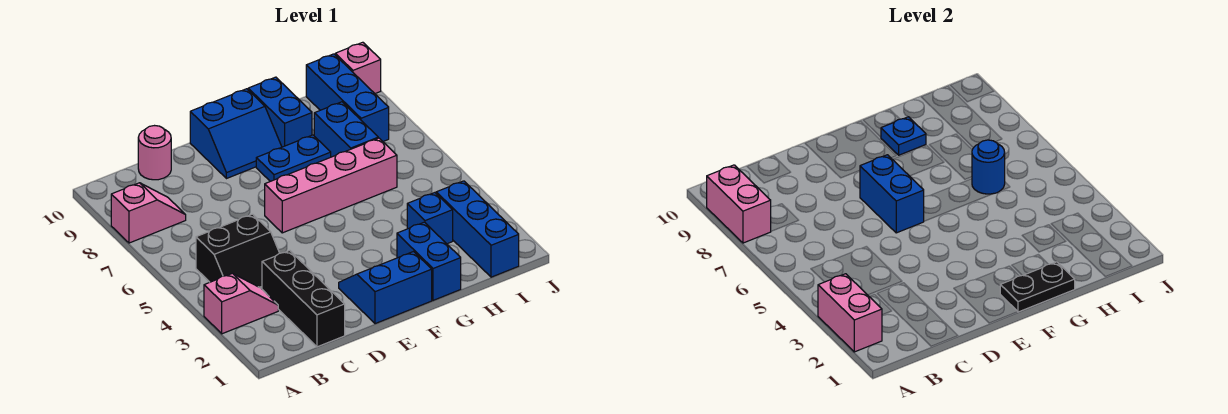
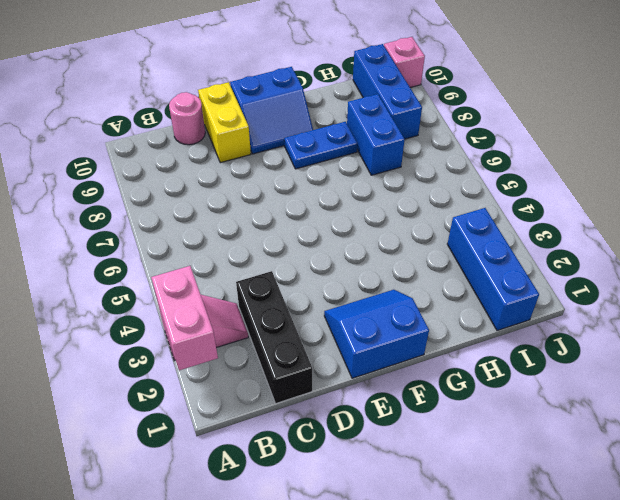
yellow 1x2 brick [198,82,251,163] -> none
none -> pink 1x2 slope [111,183,186,243]
none -> black 2x2 slope [196,214,279,289]
none -> pink 1x4 brick [265,138,397,233]

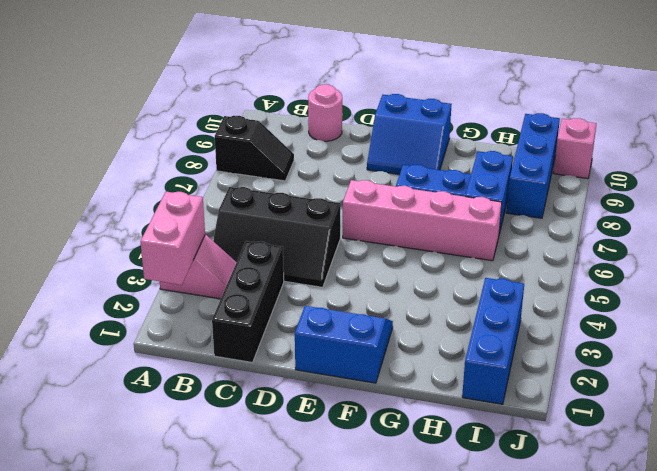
black 1x2 slope [215,116,294,181] -> pink 1x2 slope [111,183,186,243]
black 2x3 slope [213,187,341,287] -> black 2x2 slope [196,214,279,289]
none -> blue 1x2 brick [397,222,461,300]
none -> blue 1x2 brick [248,77,312,147]
none -> blue 1x1 brick [407,193,453,244]

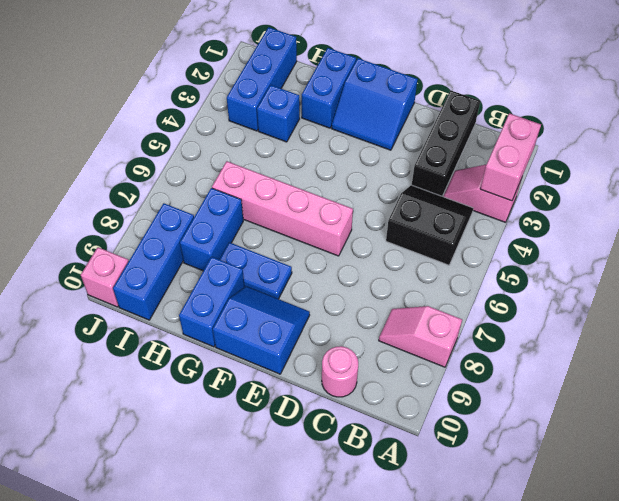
none -> pink 1x2 brick [707,165,771,243]
none -> blue 1x2 brick [860,155,924,233]
none -> black 1x2 plate [1000,262,1075,312]

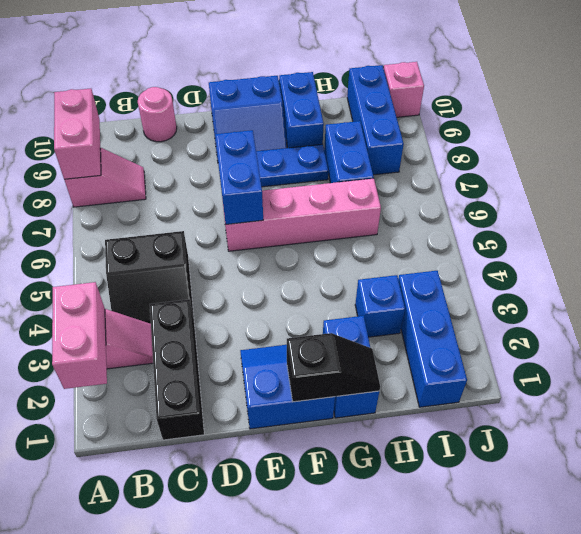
black 1x2 slope [287,333,380,402] -> black 1x2 plate [1000,262,1075,312]
none -> blue 1x1 plate [881,117,926,155]
none -> blue 1x1 round brick [972,140,1005,194]

